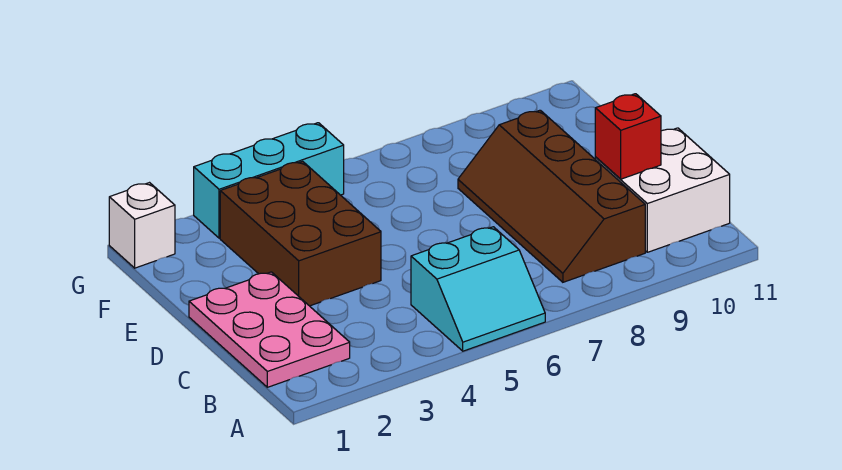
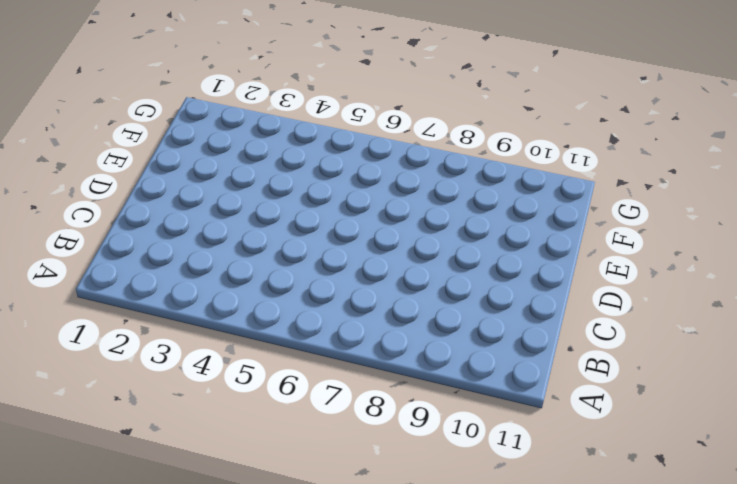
none -> cyan 2x2 slope [411,227,545,351]
none -> pink 2x3 plate [189,272,350,387]

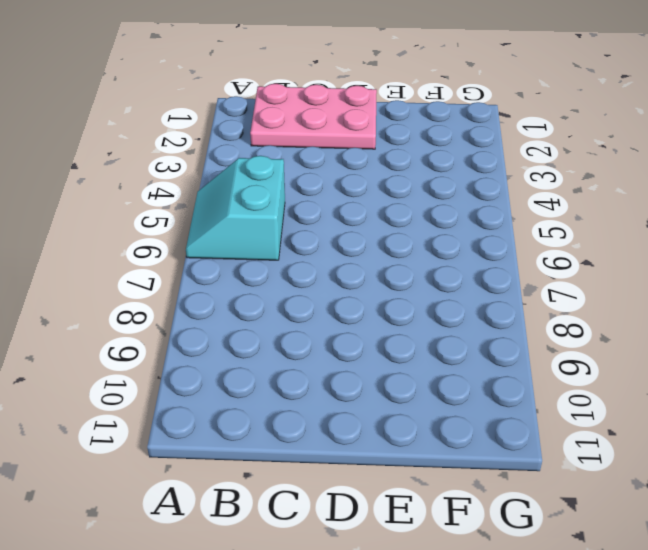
none -> brown 2x4 slope [458,110,645,282]
none -> white 2x2 brick [595,128,730,252]

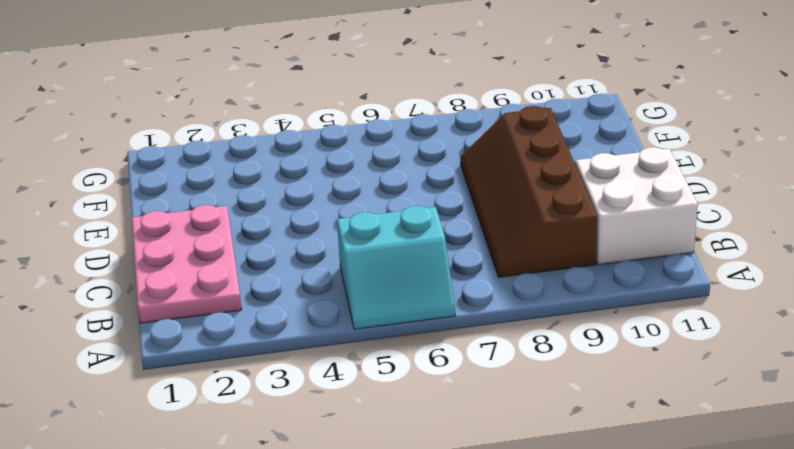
none -> brown 2x3 brick [220,161,381,306]
none -> white 1x1 brick [109,183,175,268]

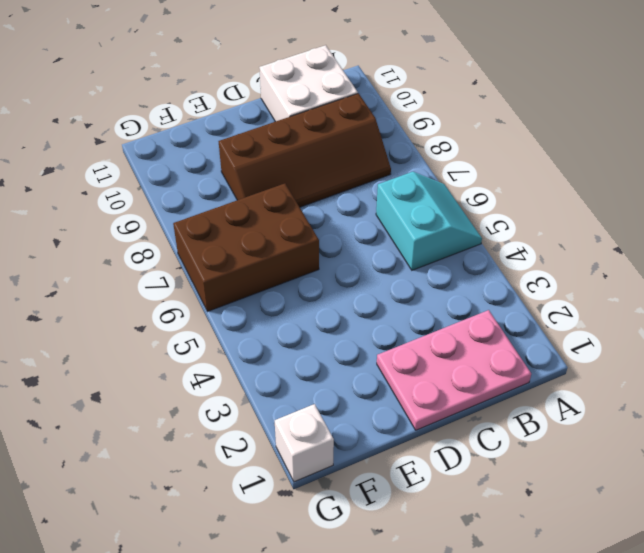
brown 2x3 brick [173,184,319,311] -> brown 2x3 brick moved to [220,161,381,306]
none -> cyan 1x3 brick [194,123,344,238]
none -> red 1x1 brick [595,94,661,179]

